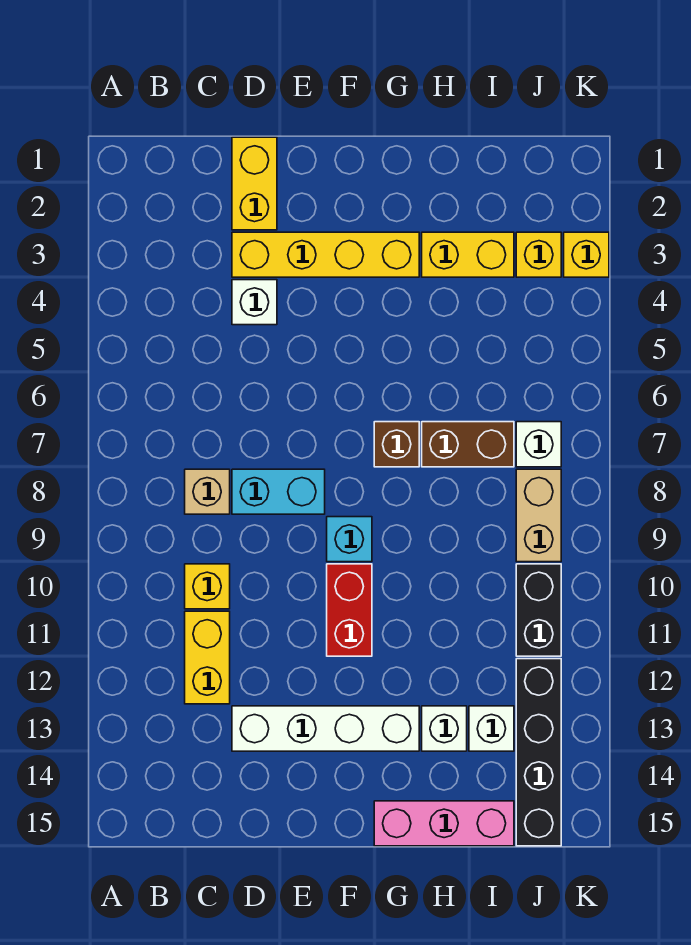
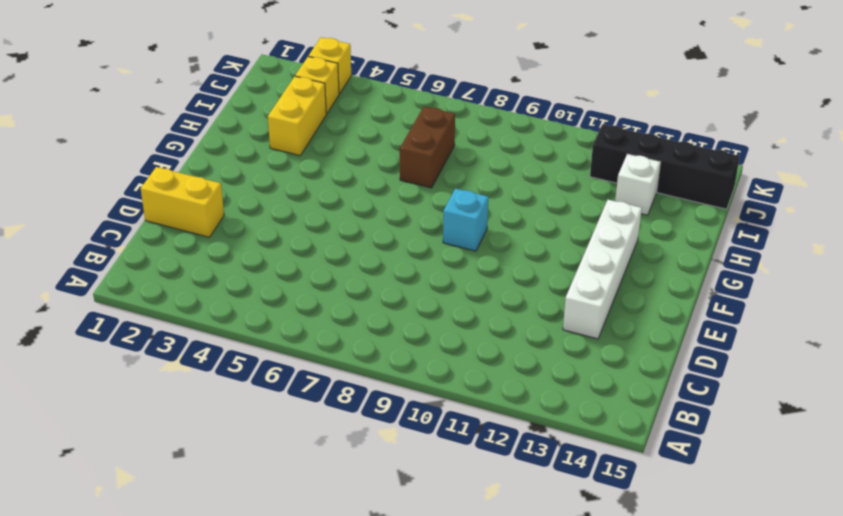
none -> tan 1x1 brick [185,469,230,514]
none -> yellow 1x1 brick [185,564,230,609]
none -> yellow 1x2 brick [185,611,230,704]

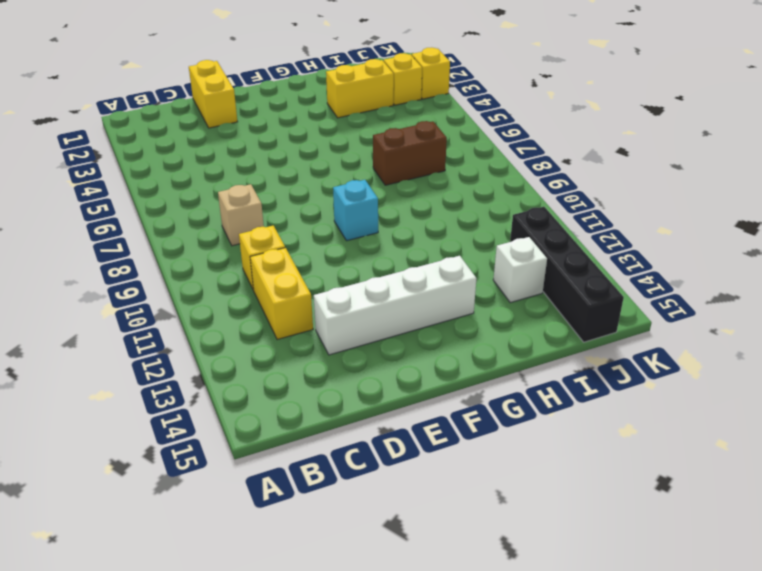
none -> yellow 1x4 brick [232,232,419,277]
none -> white 1x1 brick [232,280,277,325]
none -> cyan 1x2 brick [232,469,325,514]

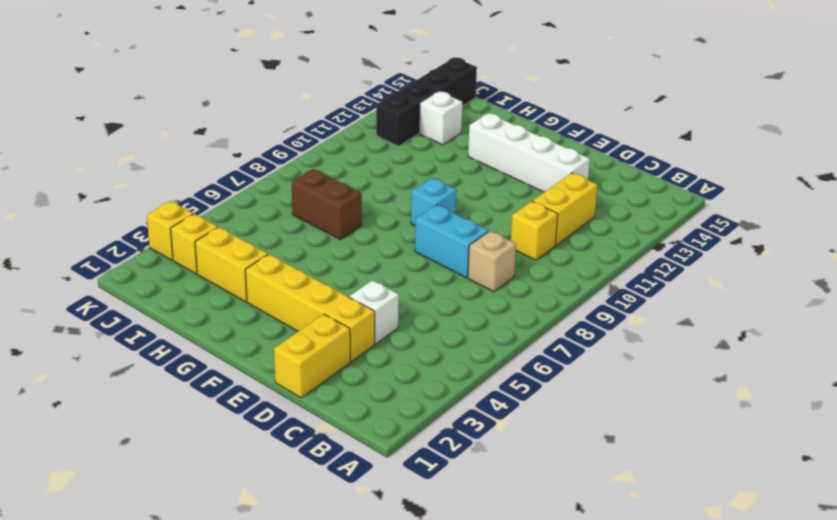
none -> red 1x2 brick [327,564,372,656]
none -> brown 1x1 brick [374,422,419,467]
none -> pink 1x3 brick [374,801,514,846]

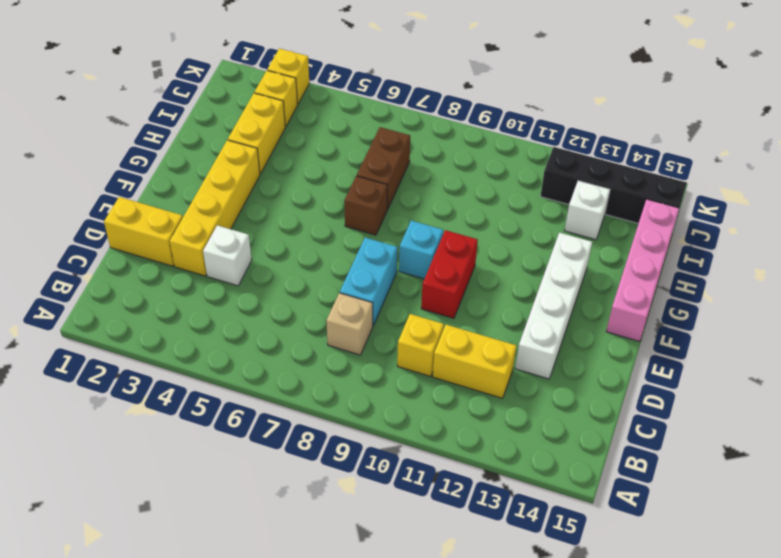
red 1x2 brick [421,230,478,318] -> red 1x2 brick turned to [327,564,372,656]
pink 1x4 brick [606,199,679,342] -> pink 1x3 brick [374,801,514,846]
none -> white 1x1 brick [422,706,467,751]
none -> white 1x1 brick [516,422,561,467]
none -> tan 1x2 brick [516,469,561,562]

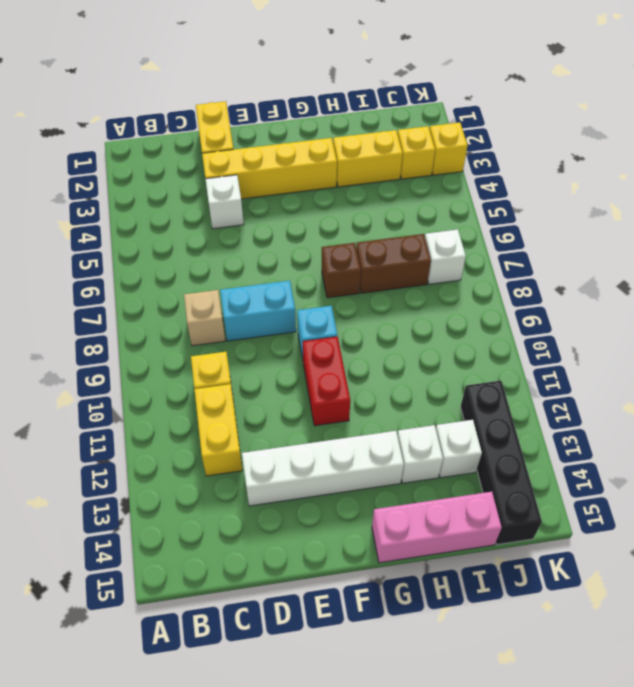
none -> tan 1x2 brick [516,469,561,562]
none -> black 1x2 brick [516,564,561,656]

